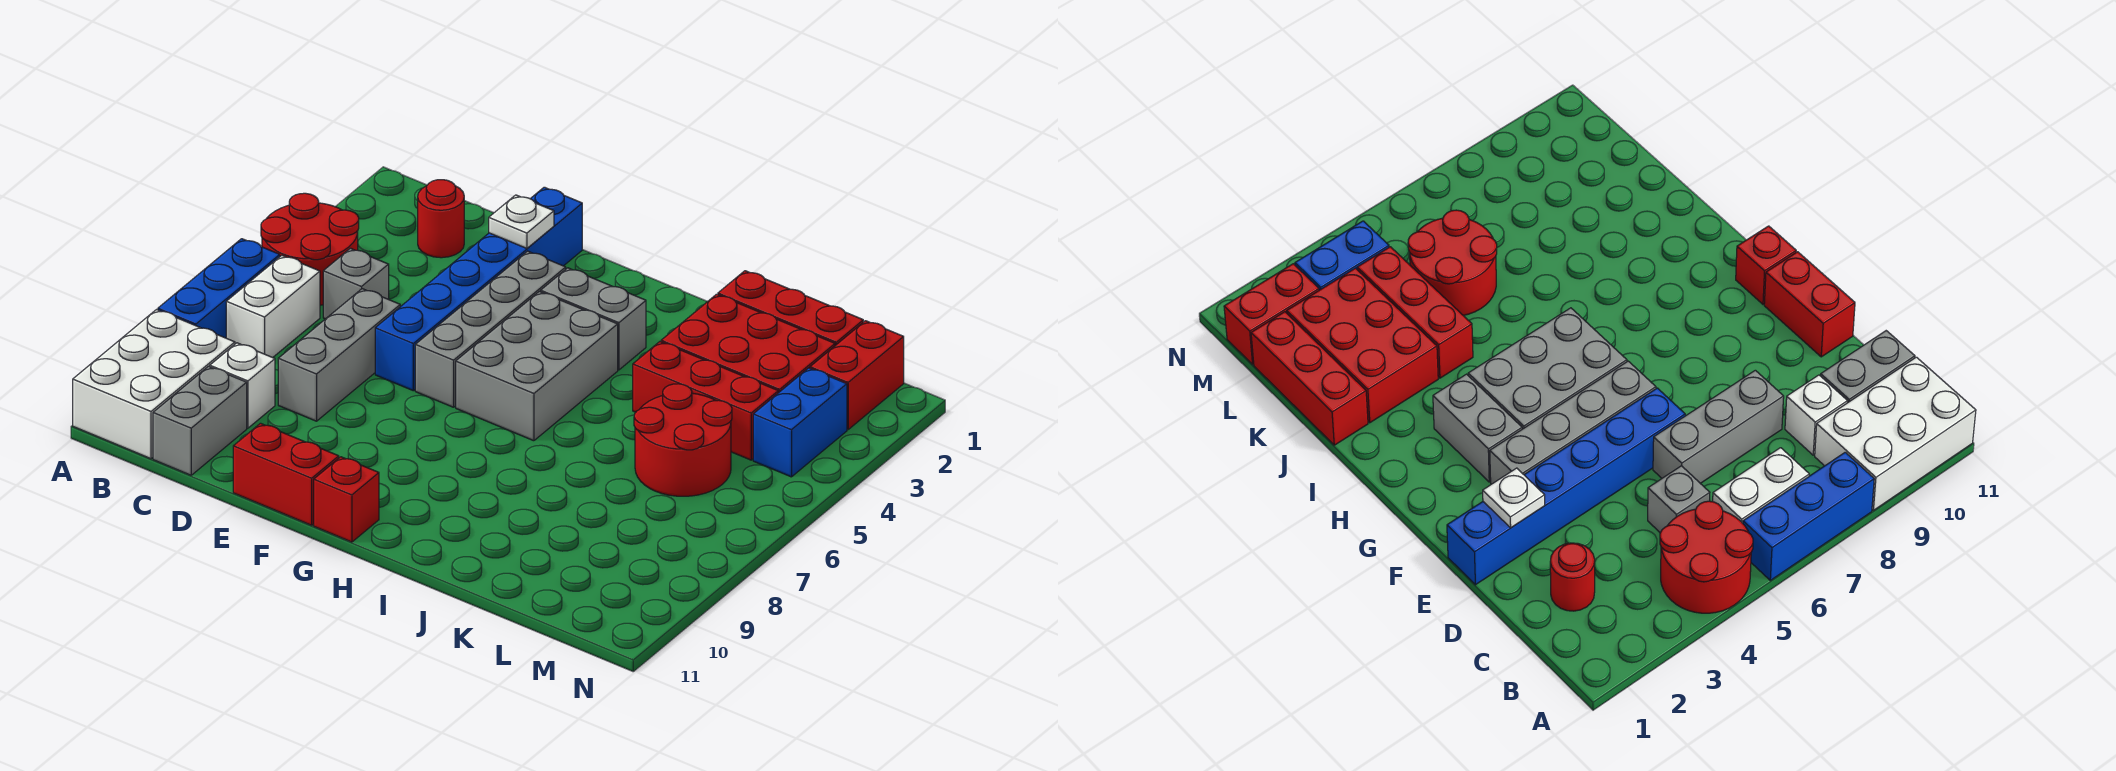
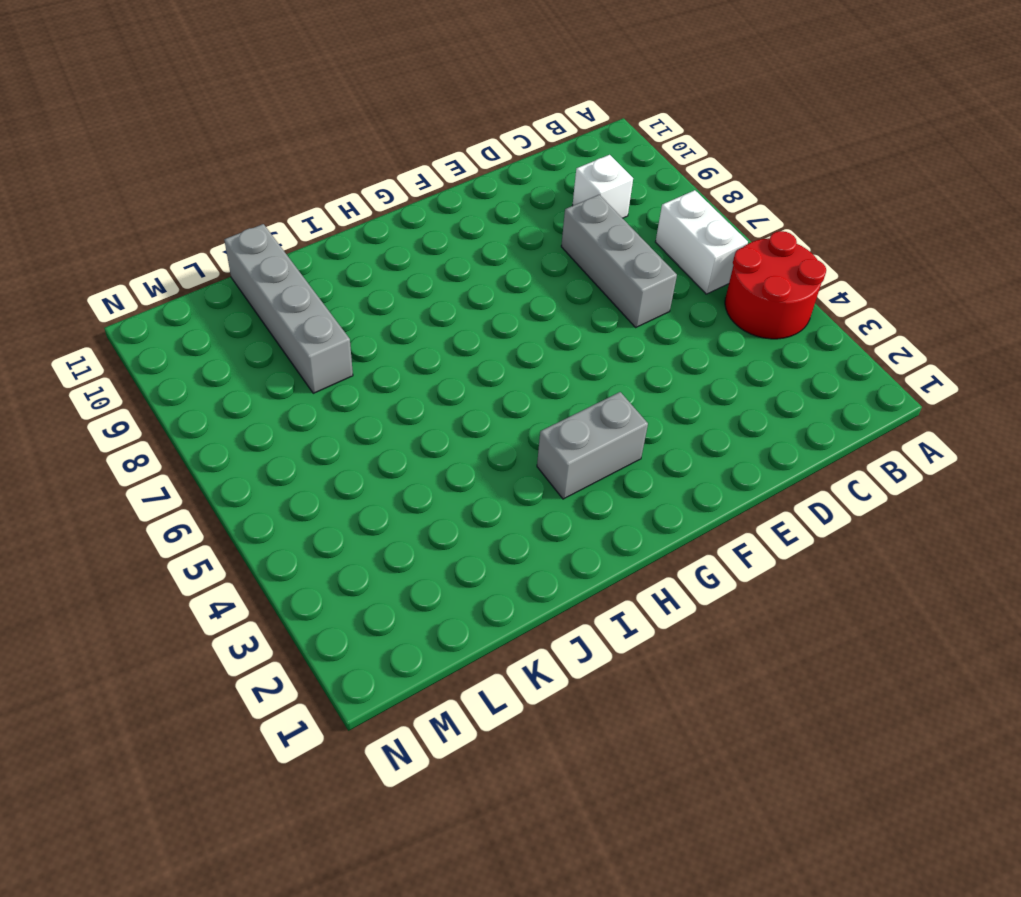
grey 1x4 brick [224,224,353,393] -> grey 1x4 brick moved to [415,251,566,407]
none -> blue 1x3 brick [158,239,280,338]
none -> white 2x3 brick [73,310,235,459]
none -> red 1x1 round brick [418,180,464,258]

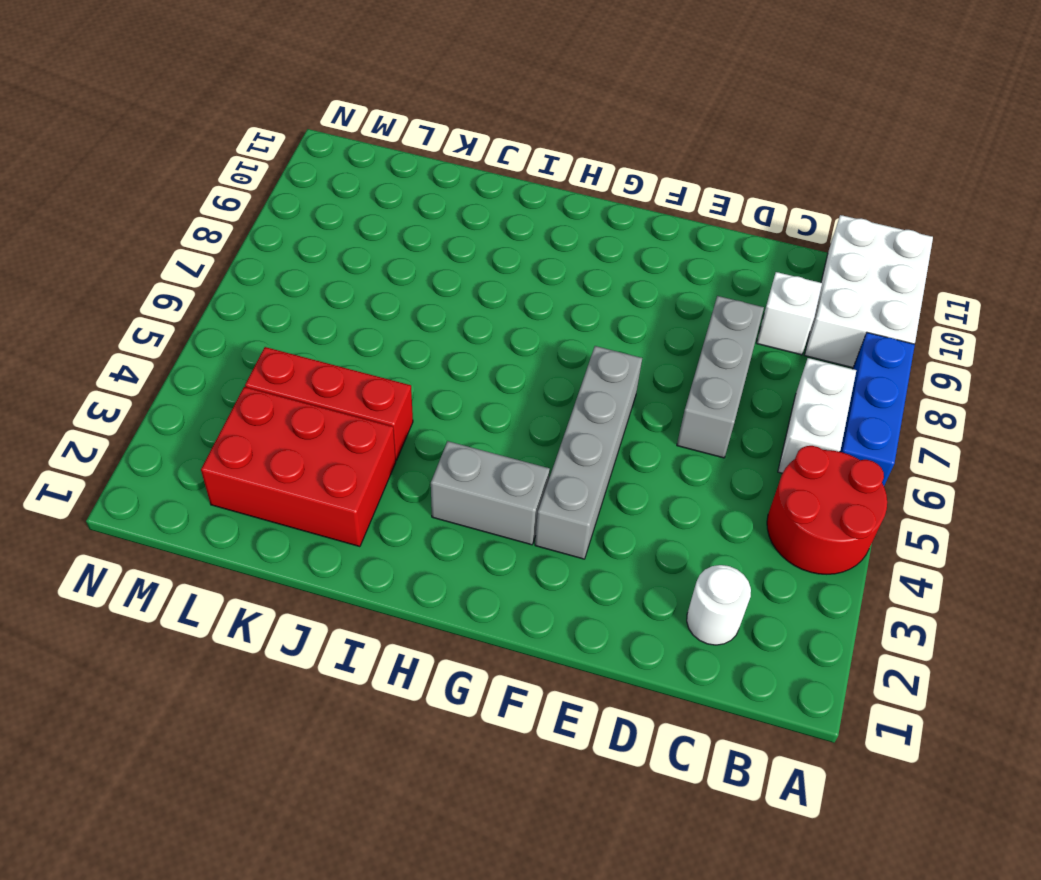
white 1x1 round brick [687,565,751,645] -> red 1x1 round brick [418,180,464,258]
none -> grey 1x1 brick [323,248,389,319]
none -> grey 1x2 brick [153,366,247,475]
none -> blue 1x6 brick [375,187,582,391]

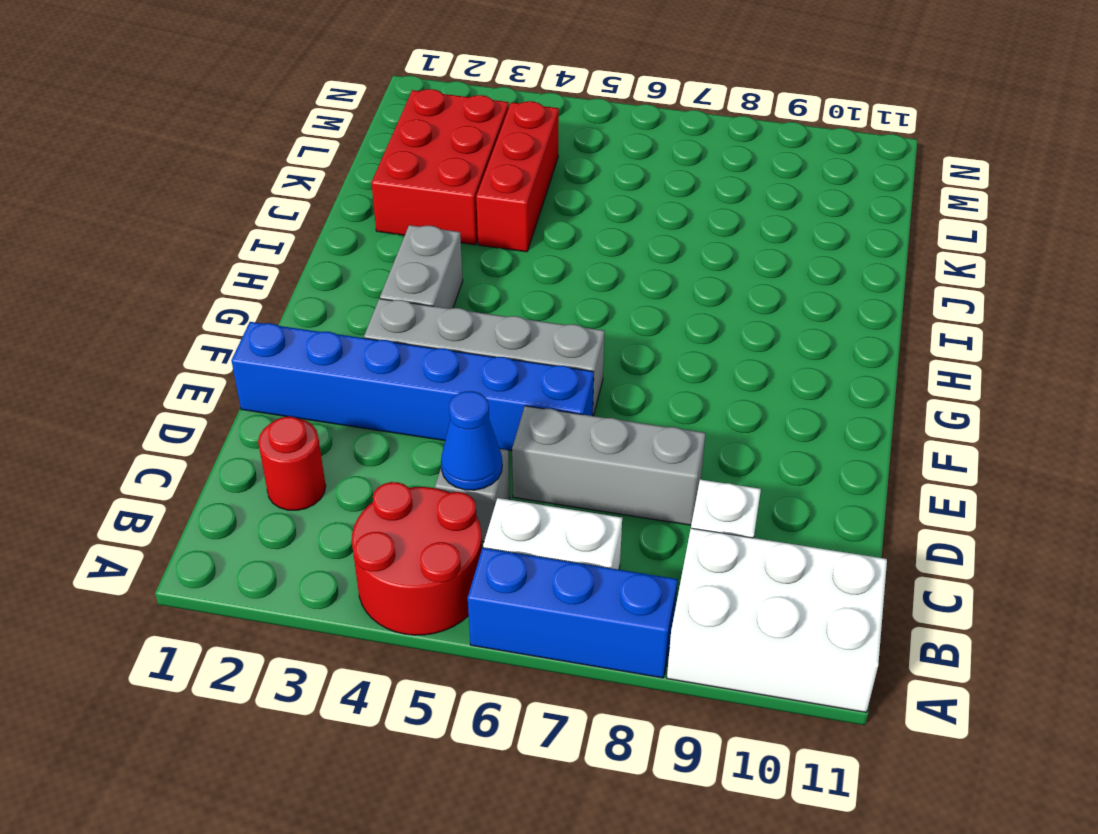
blue 1x1 cone [441,391,502,490] -> none
none -> grey 1x2 brick [153,366,247,475]
none -> red 1x2 brick [233,423,339,525]
none -> grey 2x3 brick [456,291,618,441]

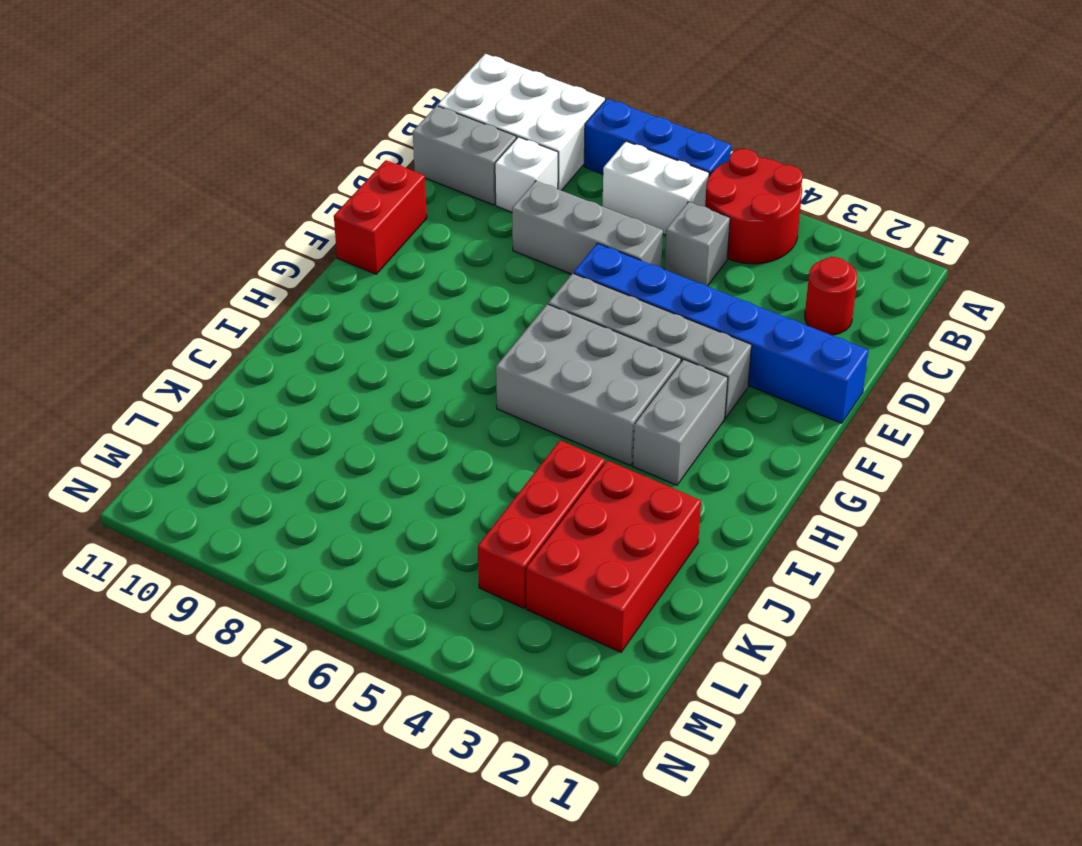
none -> red 1x1 brick [314,457,379,542]
none -> red 1x3 brick [718,271,863,345]
none -> red 2x2 round brick [634,384,732,496]

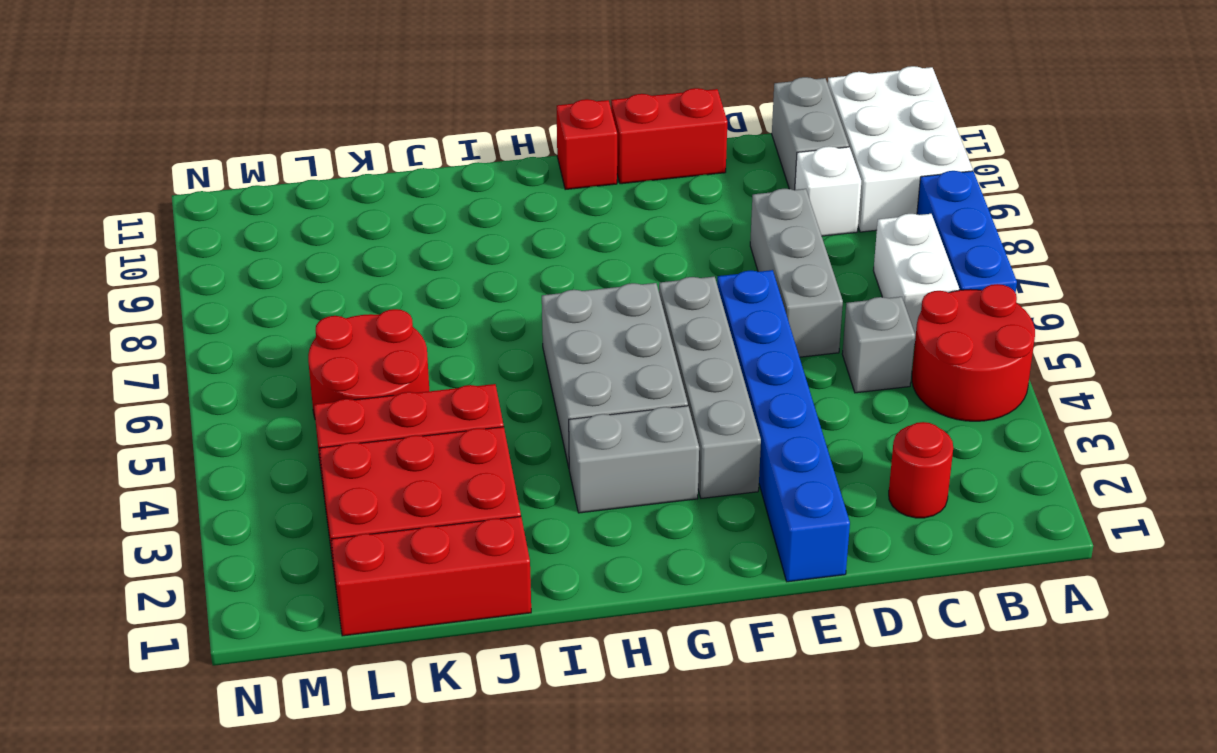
none -> red 1x2 brick [810,321,904,429]
none -> blue 1x2 brick [753,368,847,477]
none -> white 1x1 plate [489,195,554,248]

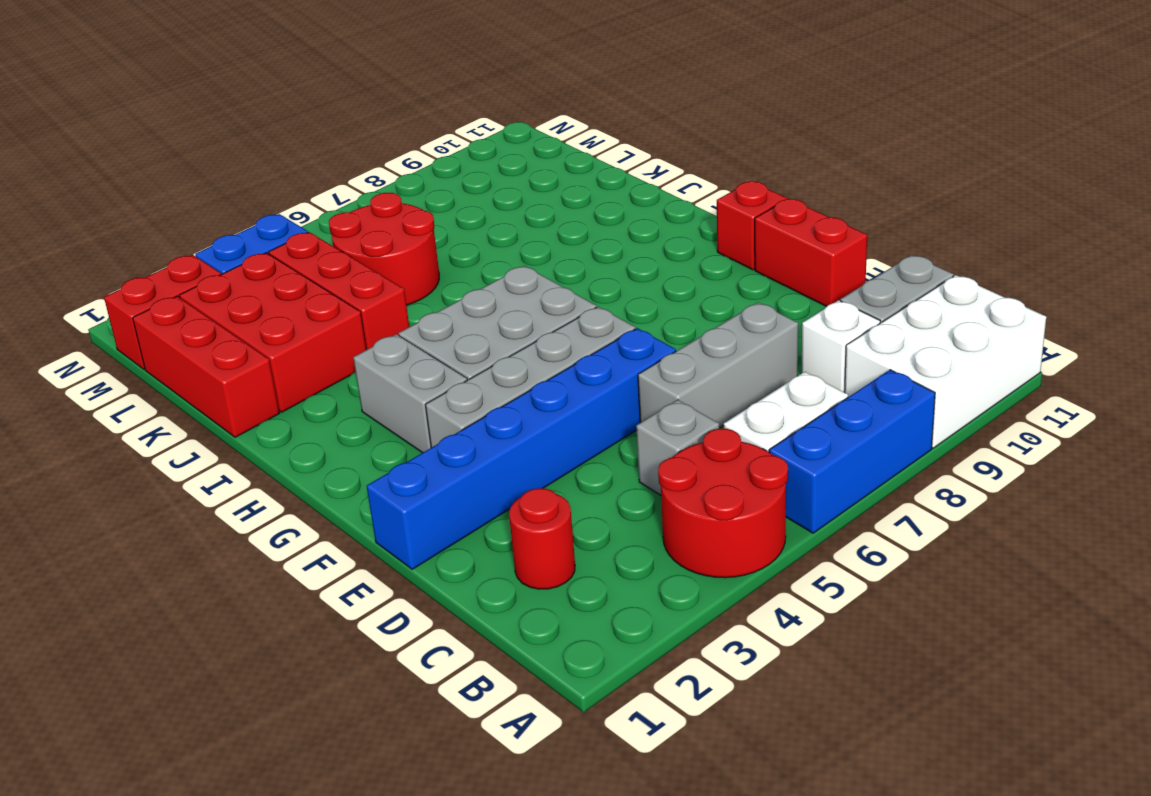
none -> white 1x1 plate [489,195,554,248]

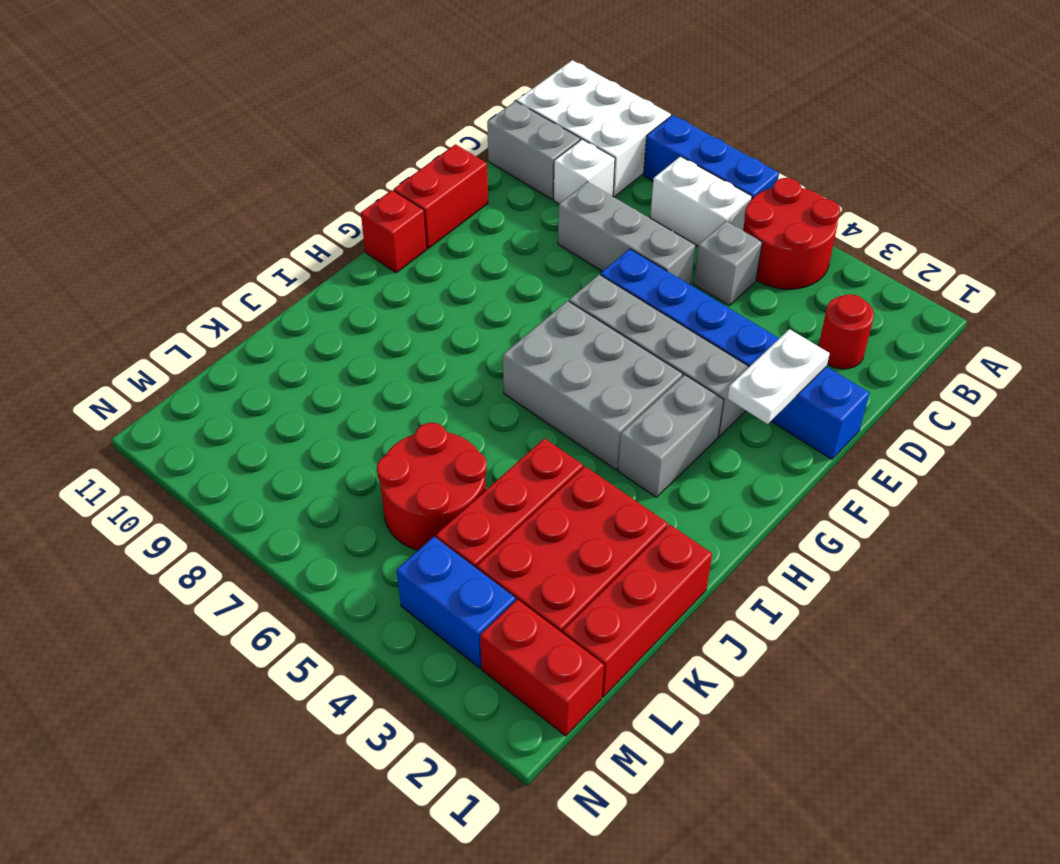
white 1x2 plate [727,329,830,424] -> white 1x1 plate [489,195,554,248]

